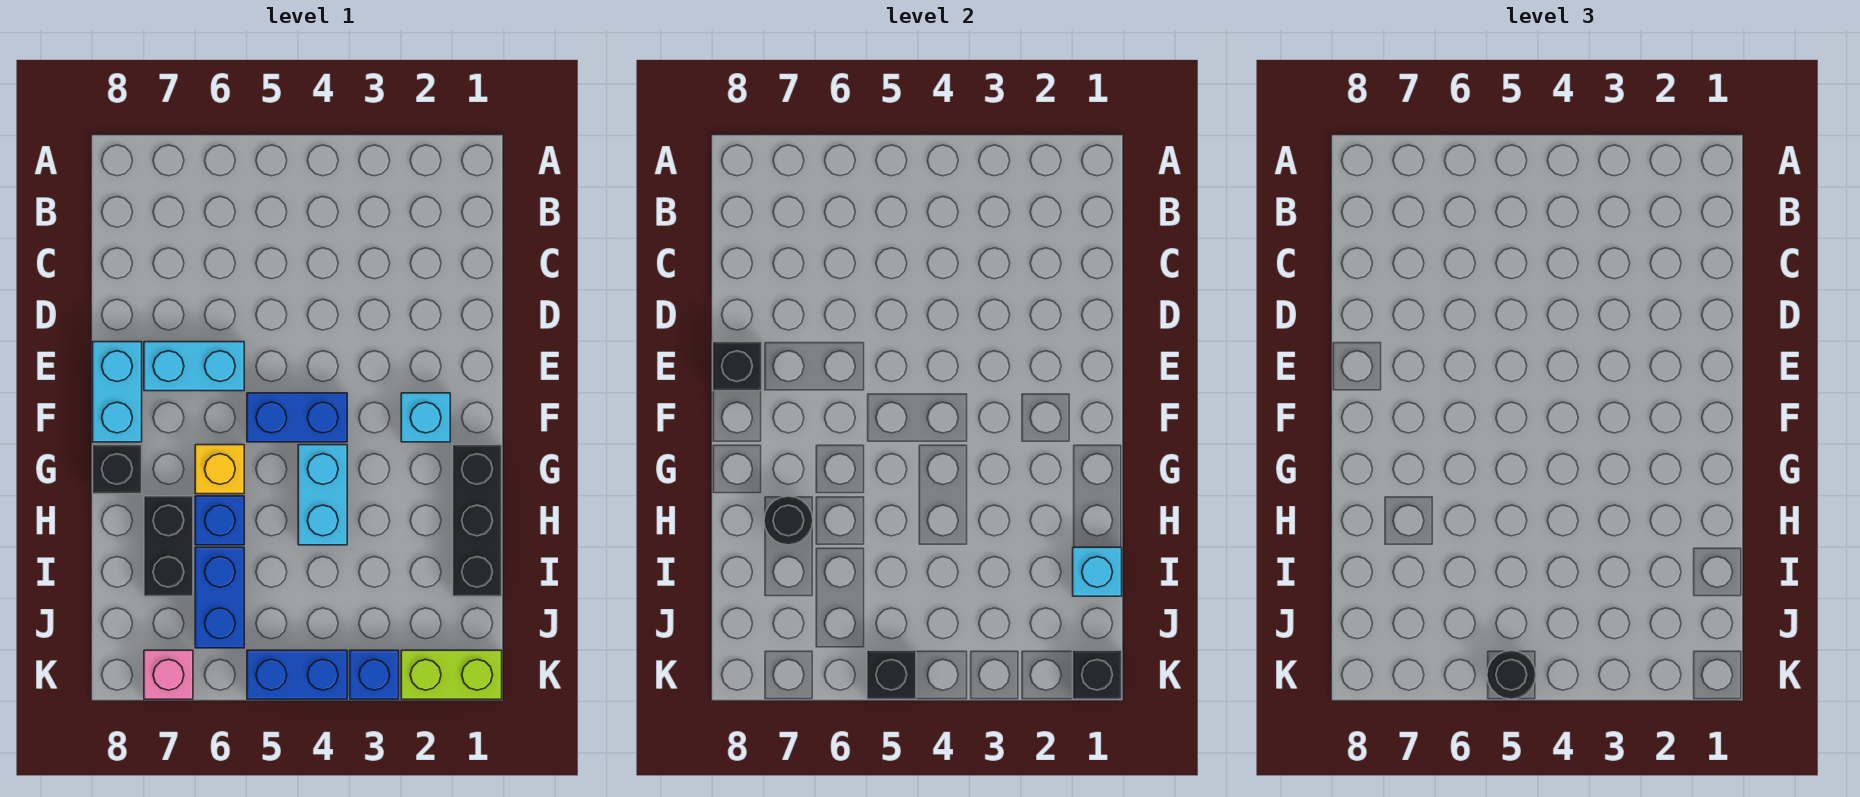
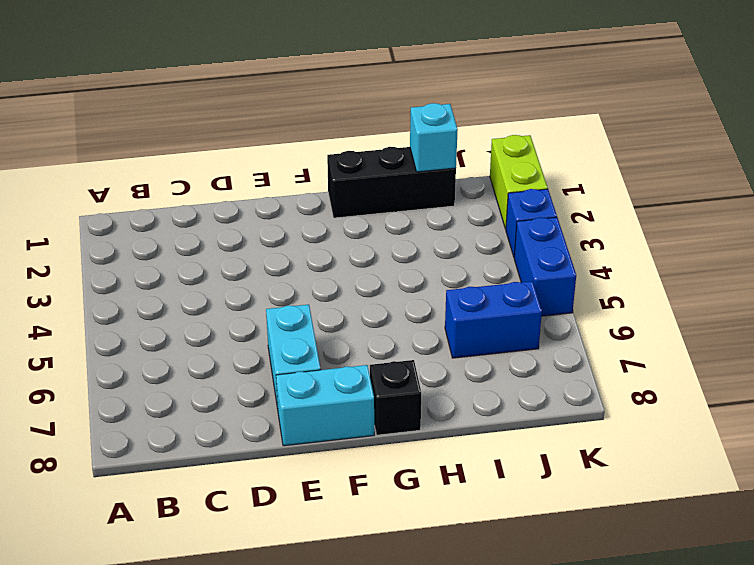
none -> cyan 1x1 brick [401,393,450,442]
none -> blue 1x2 brick [247,393,347,442]
none -> cyan 1x2 brick [298,445,347,545]

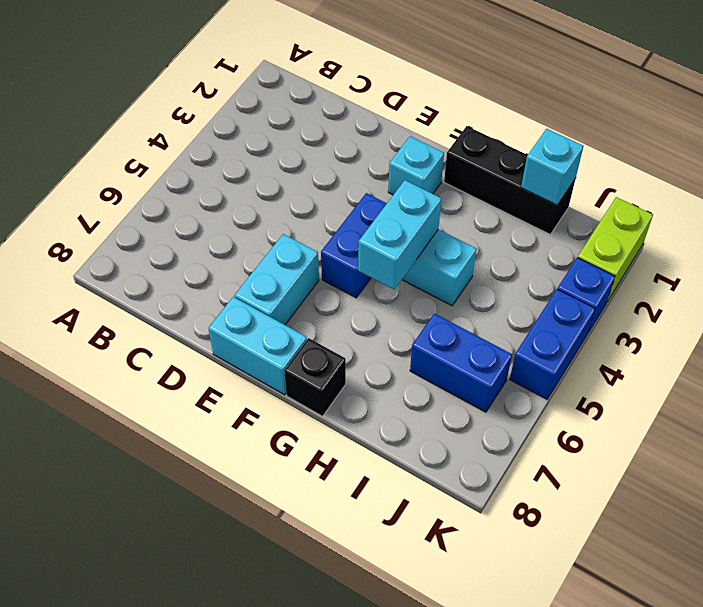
cyan 1x2 brick [358,180,442,290] -> none
none -> yellow 1x1 brick [195,445,244,494]
none -> blue 1x1 brick [195,496,244,545]
none -> black 1x2 brick [144,496,193,596]

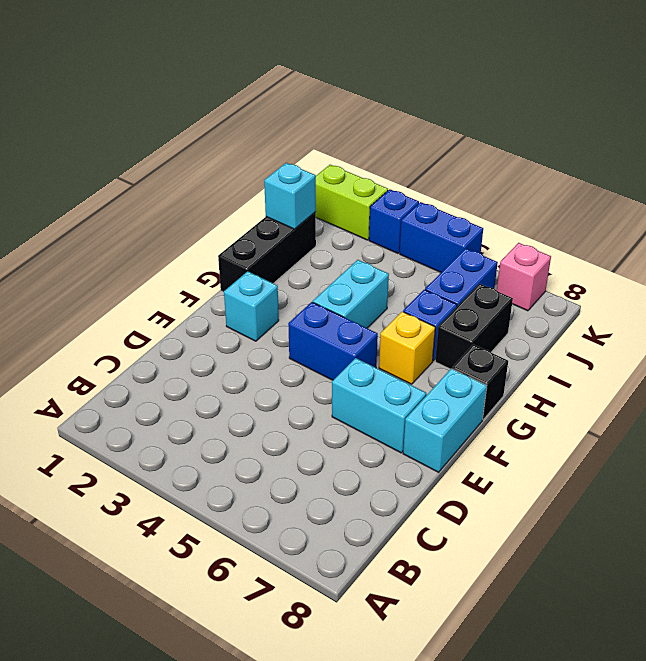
none -> black 1x1 brick [713,342,762,391]
none -> black 1x1 round brick [764,496,813,545]
none -> black 1x1 brick [1073,650,1122,699]

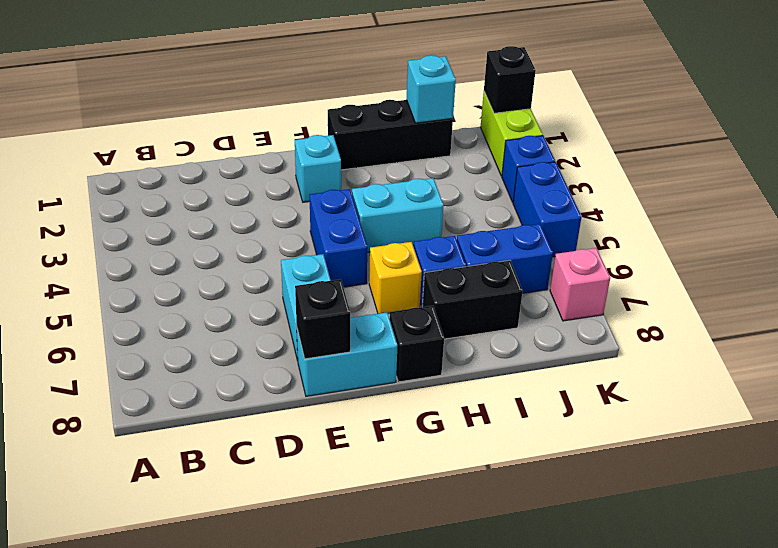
none -> black 1x1 round brick [764,496,813,545]
none -> black 1x1 brick [867,650,916,699]
none -> black 1x1 round brick [1487,650,1536,699]

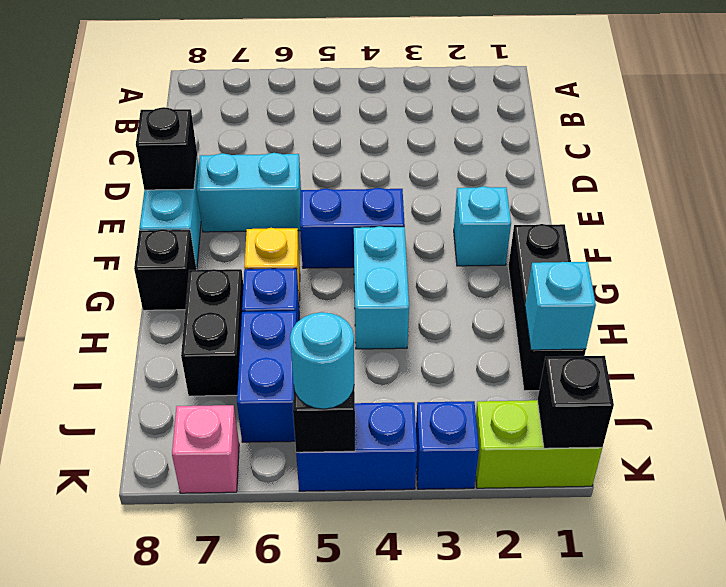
cyan 1x1 round brick [290,312,354,409] -> black 1x1 round brick [1487,650,1536,699]
none -> black 1x1 round brick [764,496,813,545]

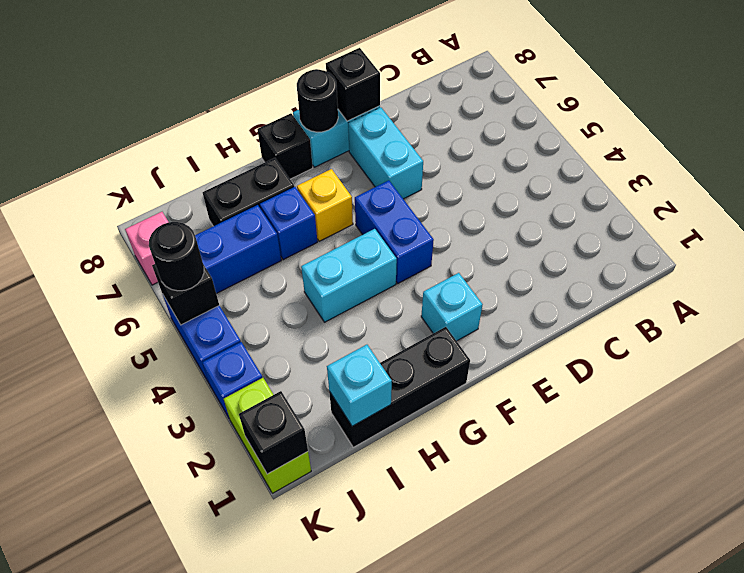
black 1x1 round brick [297,69,338,132] -> black 1x1 round brick moved to [764,496,813,545]

